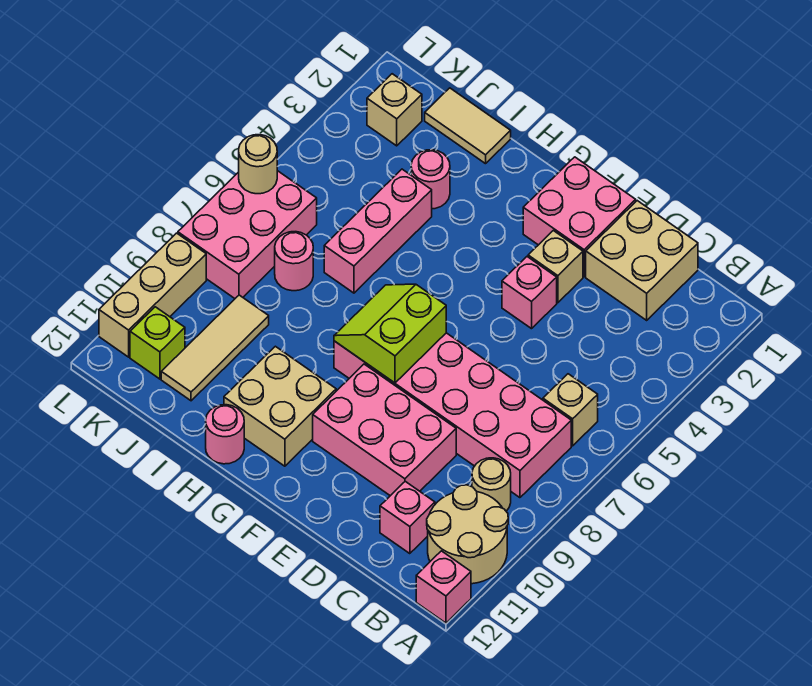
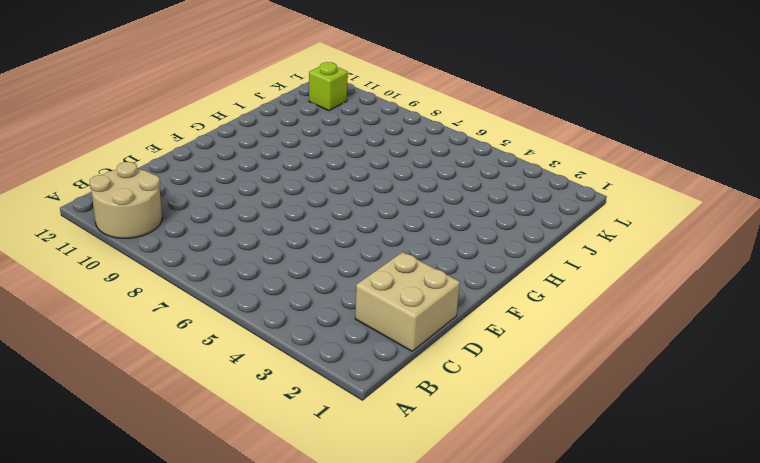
none -> pink 1x1 brick [416,551,471,623]
none -> tan 1x1 brick [543,374,598,446]
none -> pink 2x6 brick [334,333,571,498]

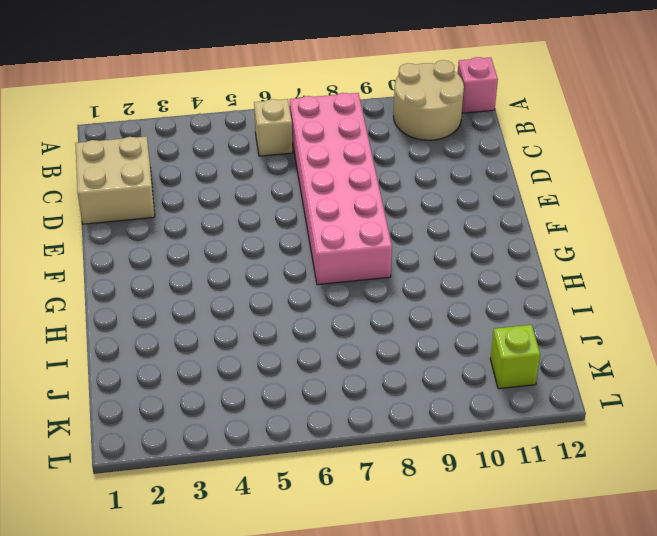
none -> tan 1x1 round brick [472,458,511,511]
none -> pink 1x1 brick [380,481,435,554]
none -> pink 2x3 brick [313,364,456,496]

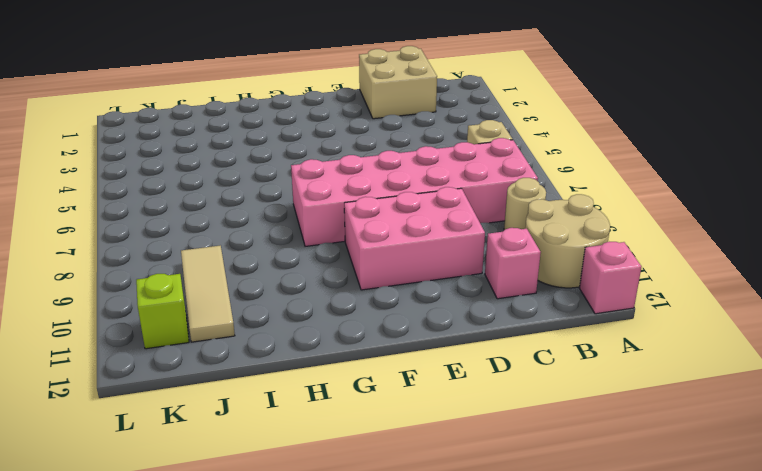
none -> pink 2x2 brick [523,157,636,277]
none -> tan 1x1 brick [528,231,583,303]
none -> pink 1x1 brick [502,257,557,329]

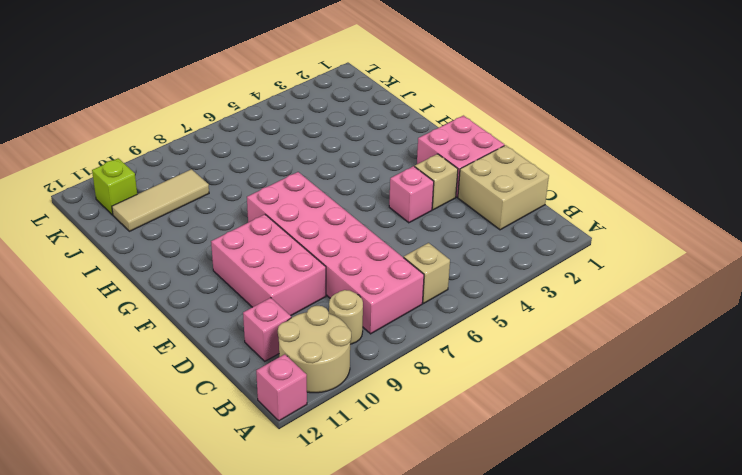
none -> tan 2x2 brick [224,346,336,466]
none -> pink 1x1 round brick [206,405,244,464]
none -> tan 1x2 tile [425,88,511,164]

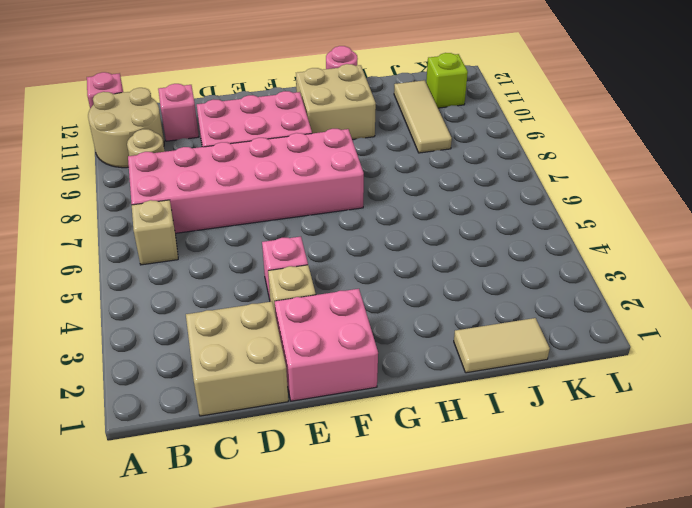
none -> pink 1x1 round brick [411,150,450,209]
none -> pink 1x3 brick [324,169,432,293]
none -> pink 1x1 round brick [275,232,313,291]

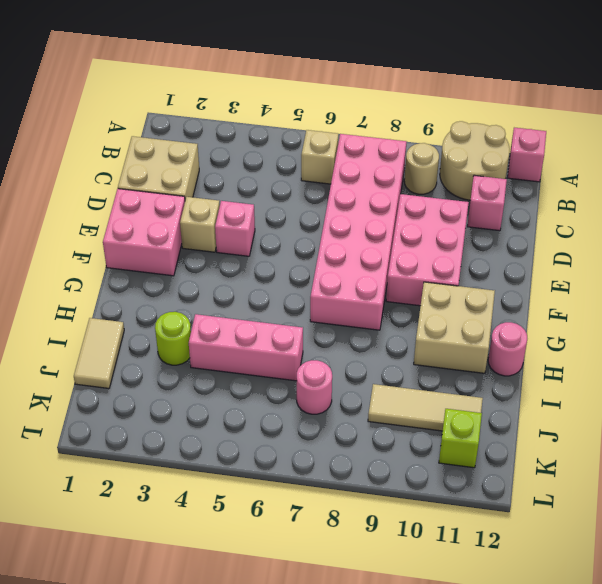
lime 1x1 round brick [155,312,191,365] -> pink 1x1 round brick [411,150,450,209]
none -> tan 1x1 brick [367,74,422,146]
none -> pink 2x3 brick [178,171,317,298]
none -> tan 1x3 brick [99,233,206,357]

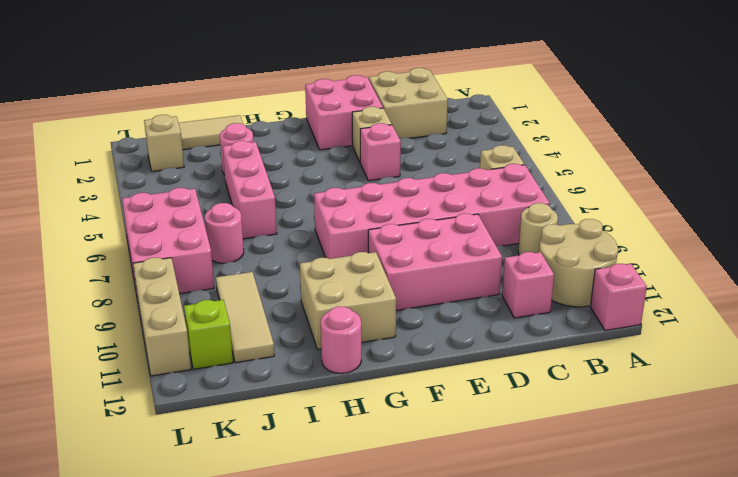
none -> lime 2x2 slope [334,284,446,383]
none -> tan 1x1 round brick [239,135,277,194]

